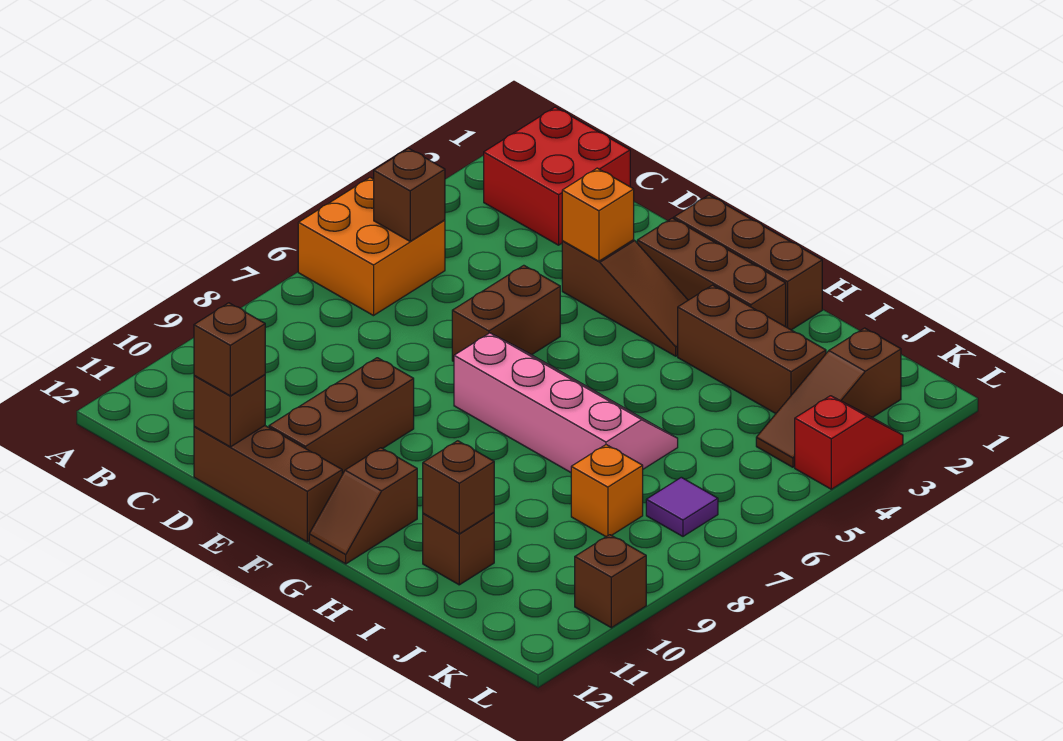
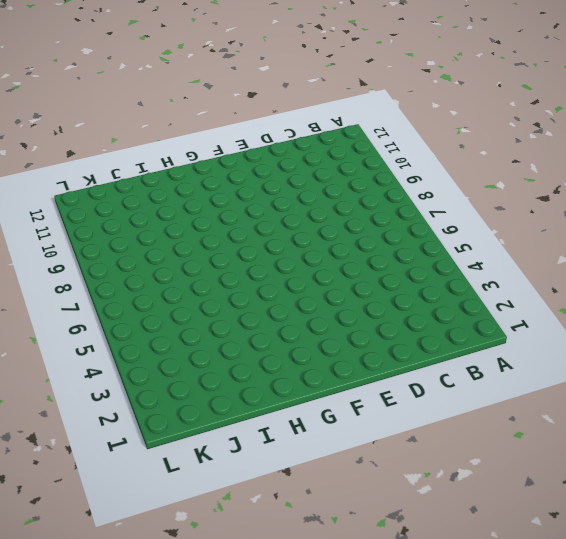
none -> orange 2x2 brick [298,178,445,316]
none -> red 2x2 brick [484,107,630,245]
none -> brown 1x3 brick [194,426,342,542]

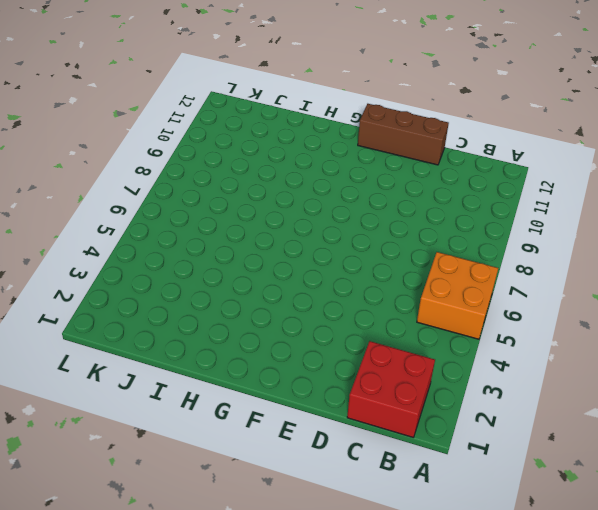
none -> brown 1x3 slope [562,240,688,356]
none -> brown 1x2 brick [452,265,560,361]
none -> brown 1x3 brick [269,358,414,474]

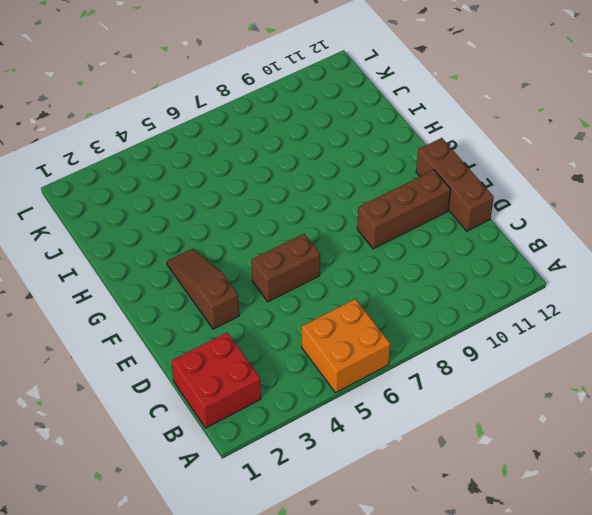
none -> brown 1x3 brick [674,195,822,330]
none -> brown 1x3 brick [637,218,786,327]
none -> pink 2x4 slope [454,333,678,472]

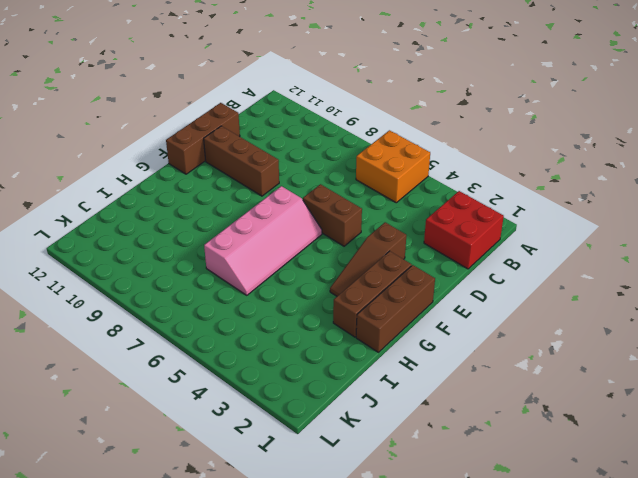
none -> brown 1x2 slope [309,448,417,564]
none -> brown 1x3 brick [678,285,826,414]
none -> brown 1x1 brick [423,513,494,585]

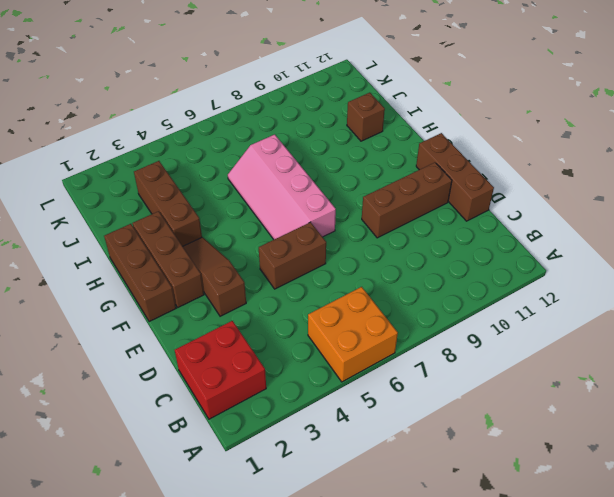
none -> brown 1x2 slope [309,448,417,564]
none -> orange 1x1 brick [571,445,643,537]
none -> brown 1x3 slope [756,328,901,467]

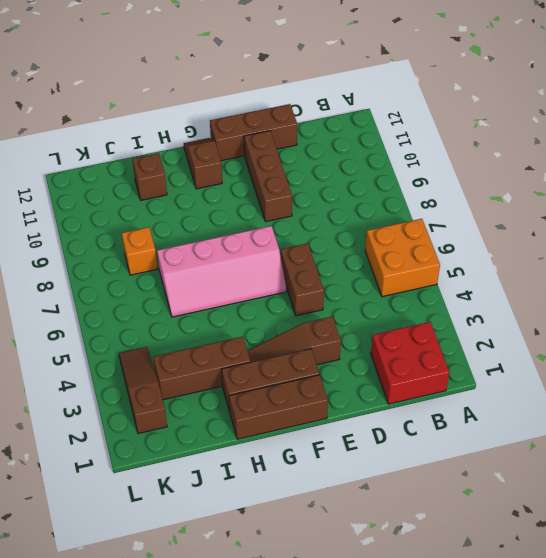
none -> purple 1x1 tile [646,477,718,536]
none -> red 1x2 slope [795,396,903,489]
none -> brown 1x1 brick [575,535,646,628]

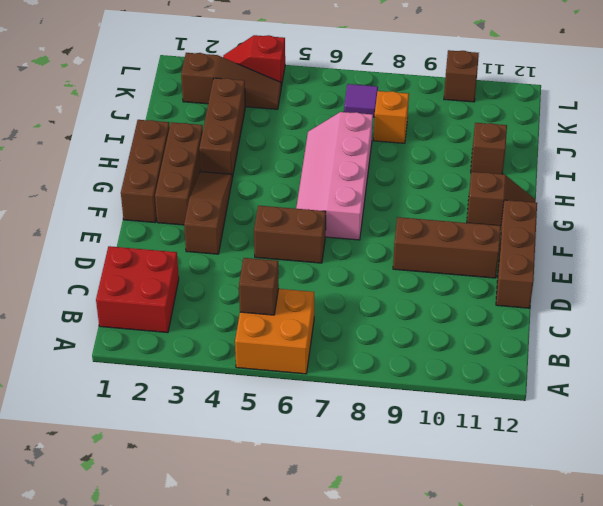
none -> brown 1x1 brick [194,375,265,447]
none -> orange 1x1 brick [562,168,634,261]
none -> brown 1x1 brick [423,441,494,534]

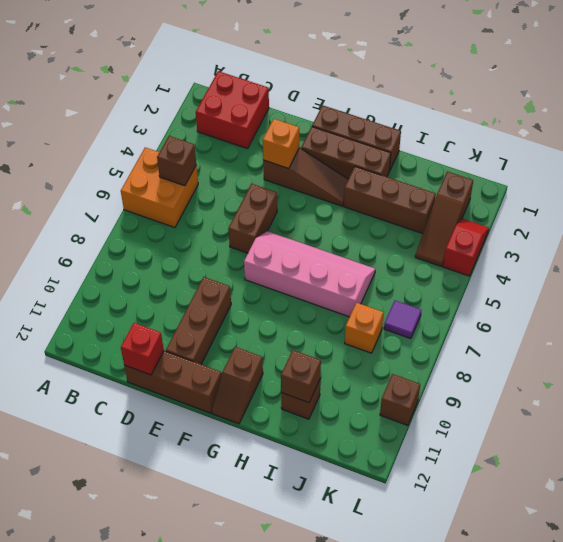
red 1x1 brick [121,323,164,375] -> brown 1x1 brick [194,375,265,447]
none -> brown 1x1 brick [194,303,265,396]

